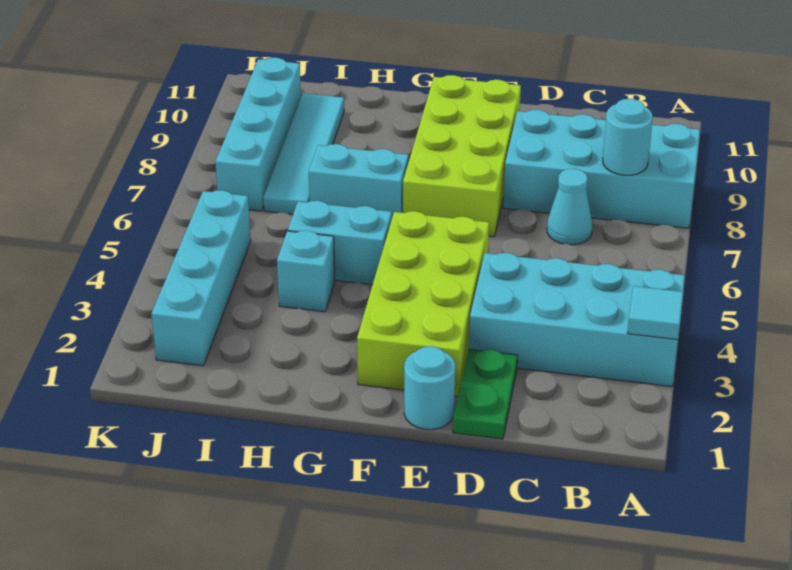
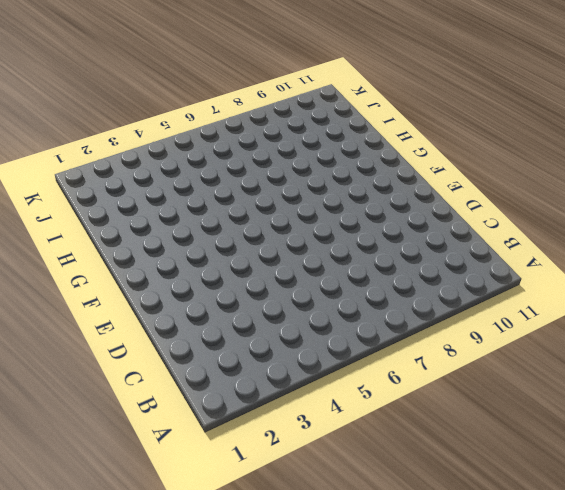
none -> cyan 2x4 brick [469,253,685,387]
none -> cyan 2x4 brick [503,110,700,228]
none -> cyan 1x1 cone [547,169,593,245]

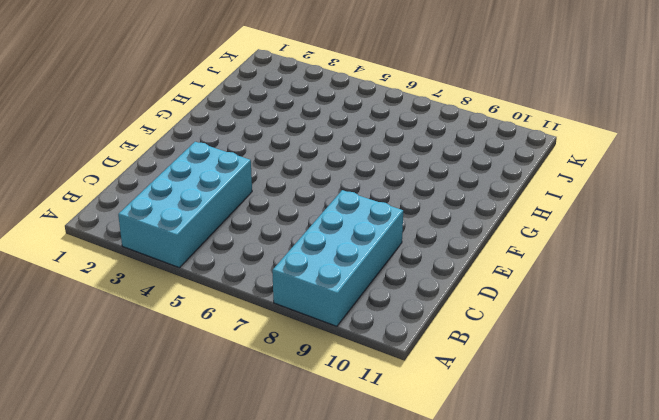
none -> cyan 1x1 cone [547,169,593,245]
none -> green 1x2 plate [453,349,518,439]
none -> cyan 1x1 round brick [404,346,455,430]

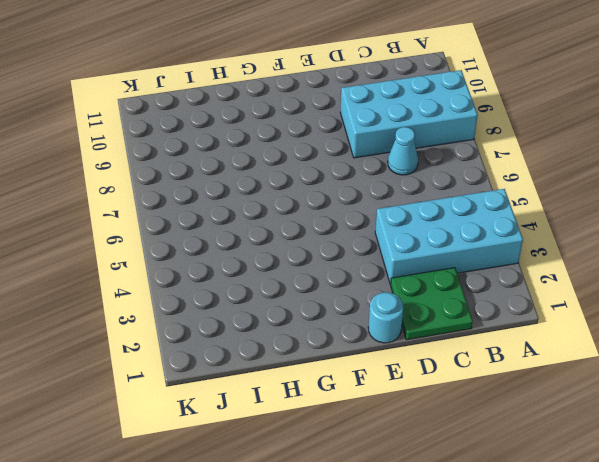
green 2x2 plate [391,268,473,340] -> green 1x2 plate [453,349,518,439]
none -> lime 2x4 brick [357,211,489,397]
none -> lime 2x4 brick [403,75,521,237]
none -> cyan 1x2 brick [288,201,392,285]

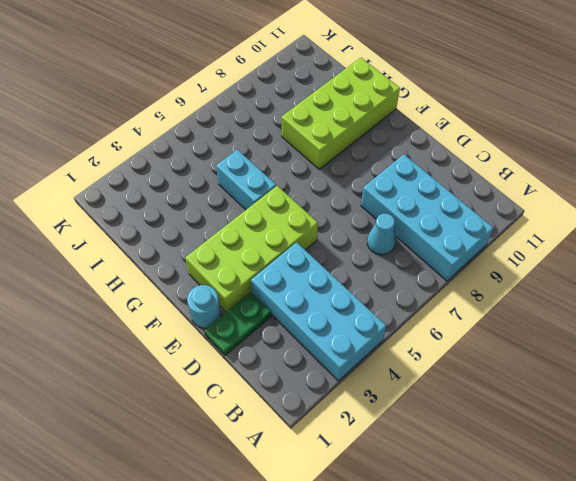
lime 2x4 brick [281,58,400,169] -> lime 2x4 brick moved to [403,75,521,237]
none -> cyan 1x2 brick [309,144,409,217]
none -> cyan 1x1 brick [277,231,335,312]
none -> cyan 1x4 tile [263,93,344,215]

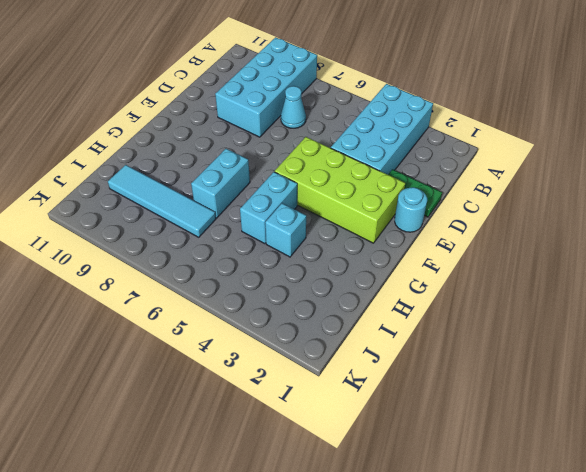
none -> lime 2x4 brick [403,75,521,237]
none -> cyan 1x4 brick [151,190,251,366]
none -> cyan 1x4 brick [215,58,301,211]

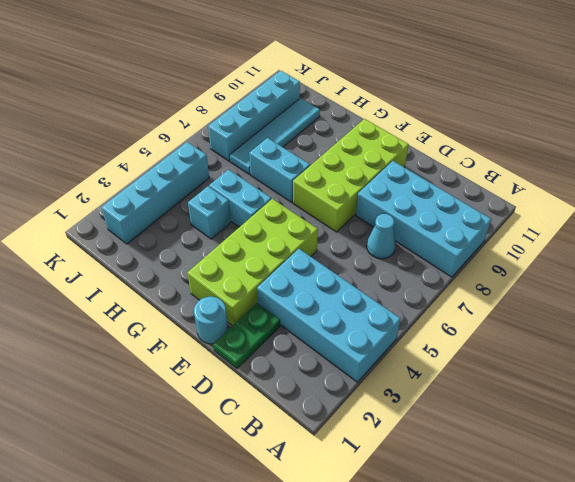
none -> cyan 1x1 tile [628,286,683,340]
none -> cyan 1x1 round brick [603,99,653,175]

